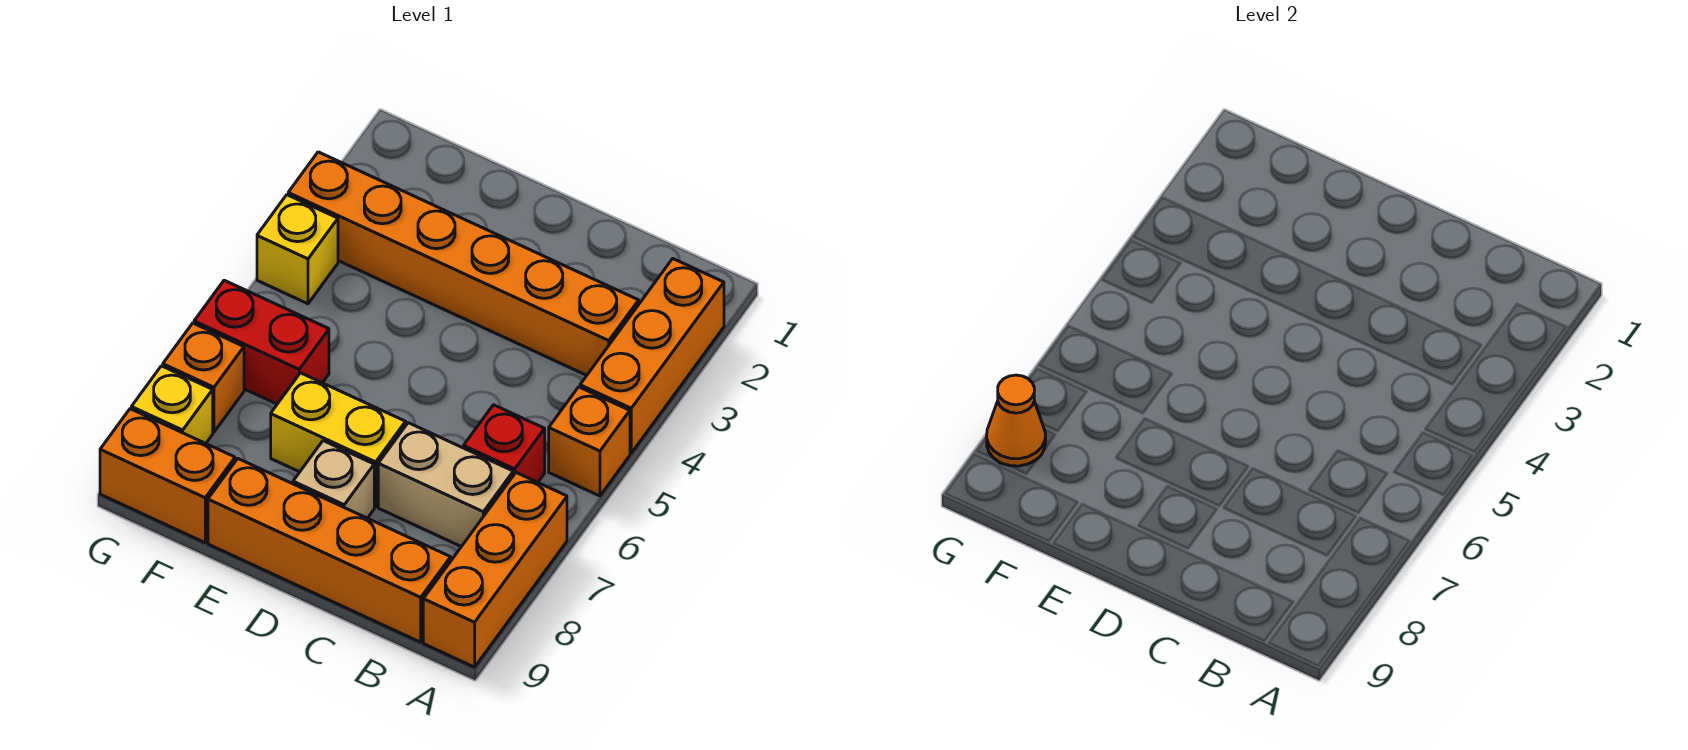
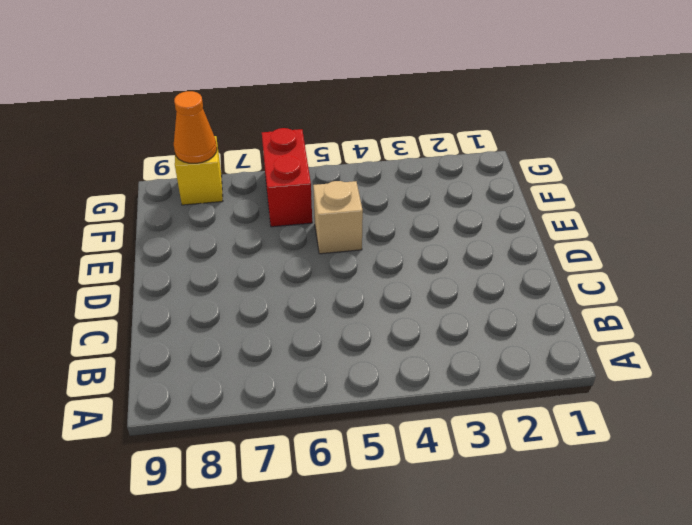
tan 1x1 brick [313,181,363,254] -> tan 1x1 brick moved to [293,441,374,518]
none -> orange 1x3 brick [580,259,724,453]
none -> orange 1x1 brick [549,387,630,496]
none -> orange 1x3 brick [423,473,567,667]

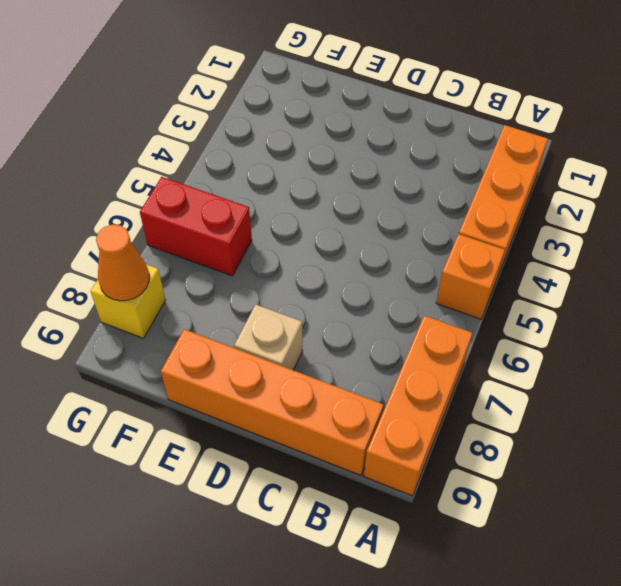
none -> orange 1x6 brick [288,152,639,375]
none -> red 1x1 brick [464,405,545,482]
none -> tan 1x2 brick [378,423,513,547]

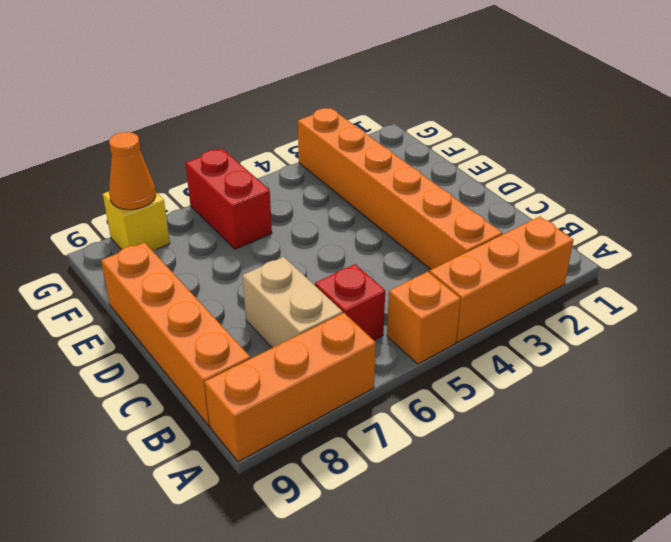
none -> yellow 1x2 brick [271,373,406,507]
none -> tan 1x1 brick [293,441,374,518]
none -> orange 1x2 brick [100,409,235,543]

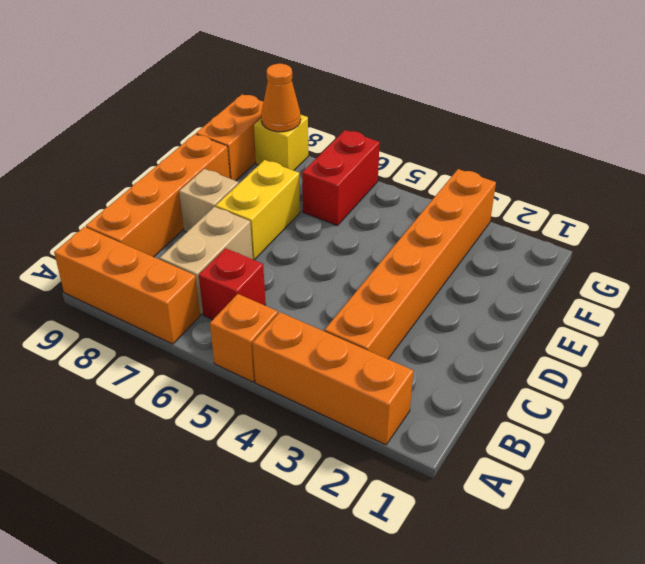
none -> yellow 1x1 brick [257,195,338,304]
none -> orange 1x1 brick [163,323,244,432]

